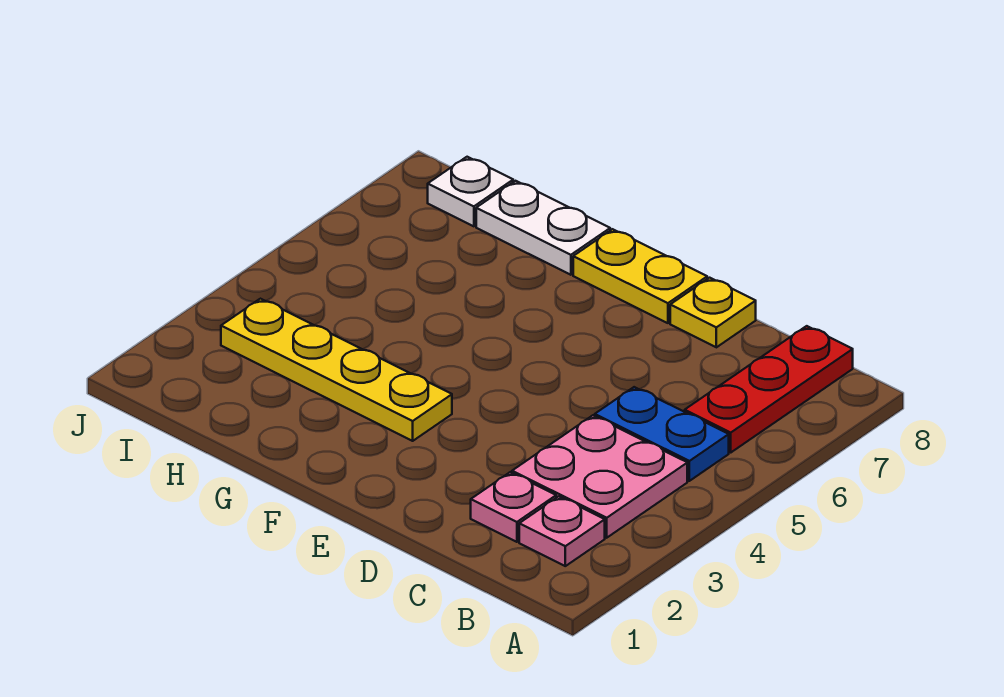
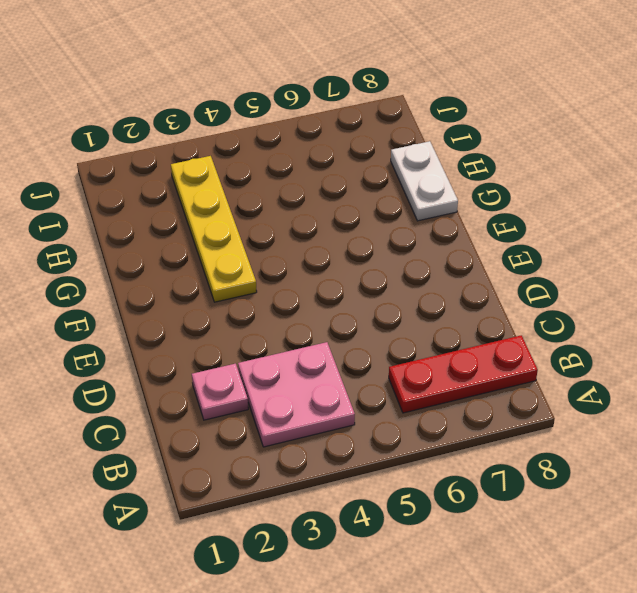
none -> pink 1x1 plate [519,496,605,566]
none -> blue 1x2 plate [595,387,729,481]

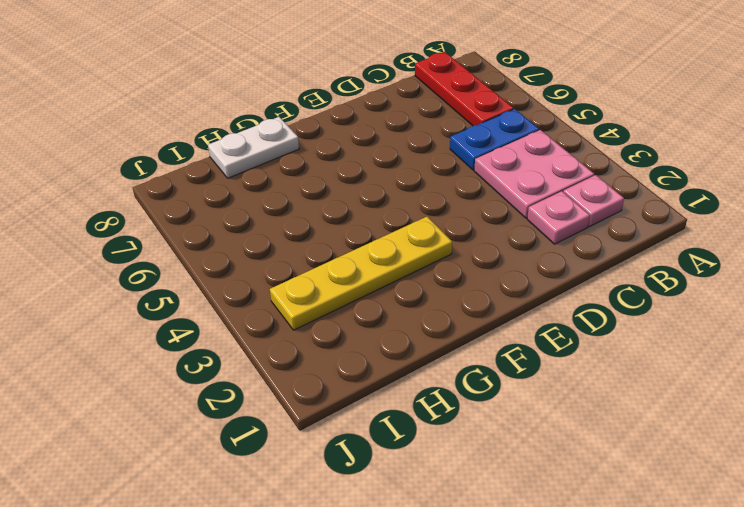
none -> yellow 1x1 plate [670,278,756,347]
none -> yellow 1x2 plate [573,229,707,323]

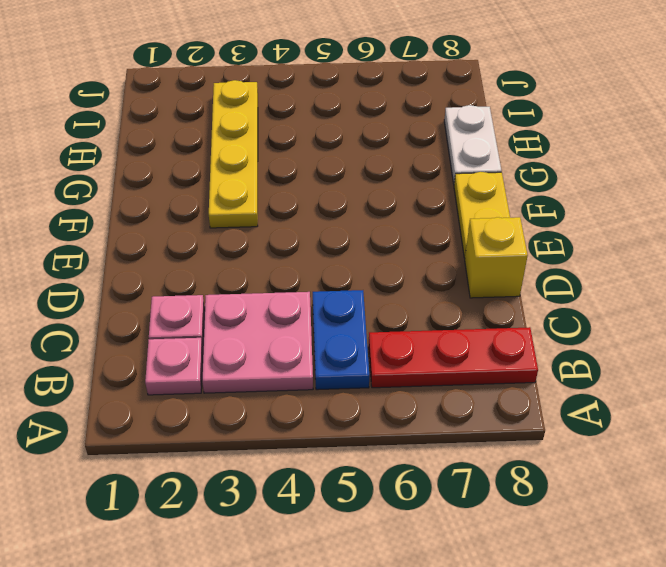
yellow 1x1 brick [465,217,528,298] -> yellow 1x1 plate [670,278,756,347]
none -> white 1x1 plate [428,157,513,226]

